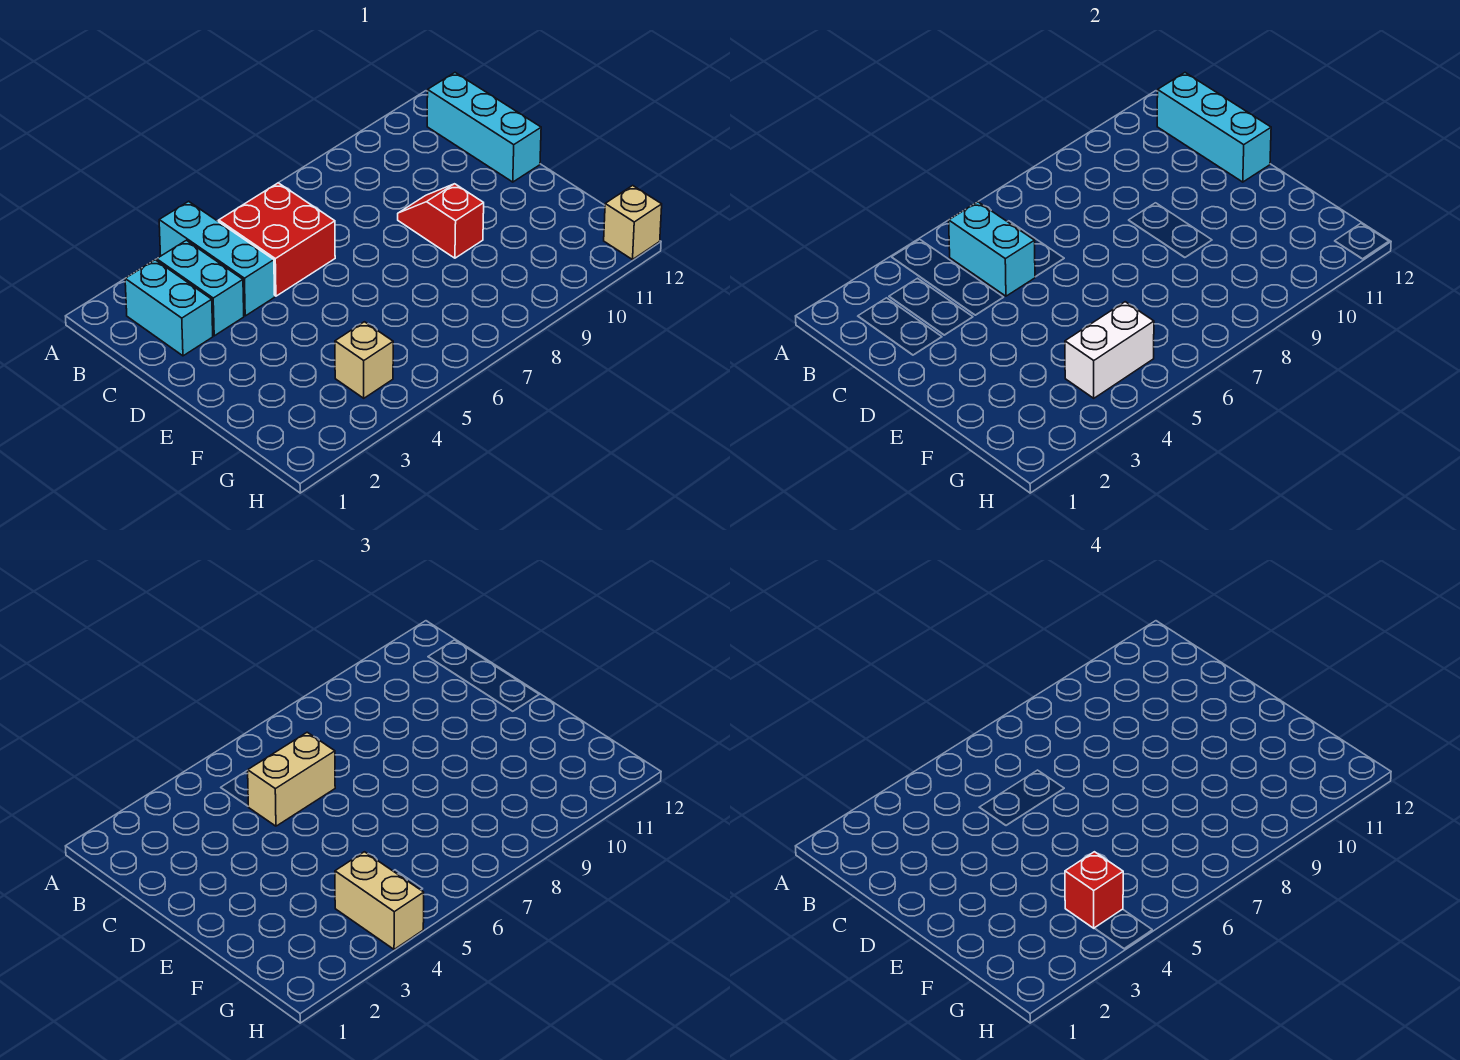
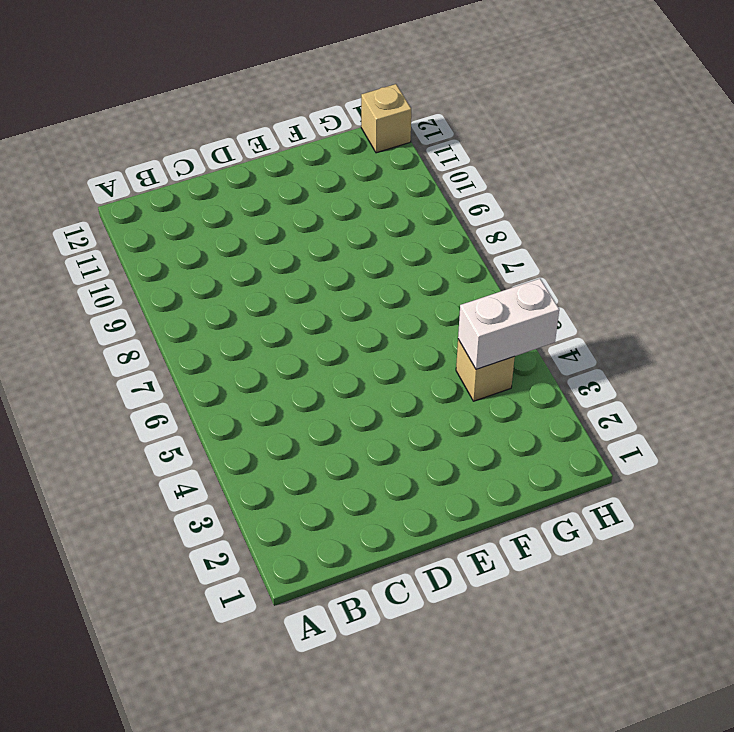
white 1x2 brick [458,279,559,369] -> white 1x2 brick turned to [1065,302,1154,398]
none -> cyan 1x3 brick [159,201,275,316]
none -> cyan 1x2 brick [125,260,213,356]
none -> cyan 1x2 brick [157,240,244,336]

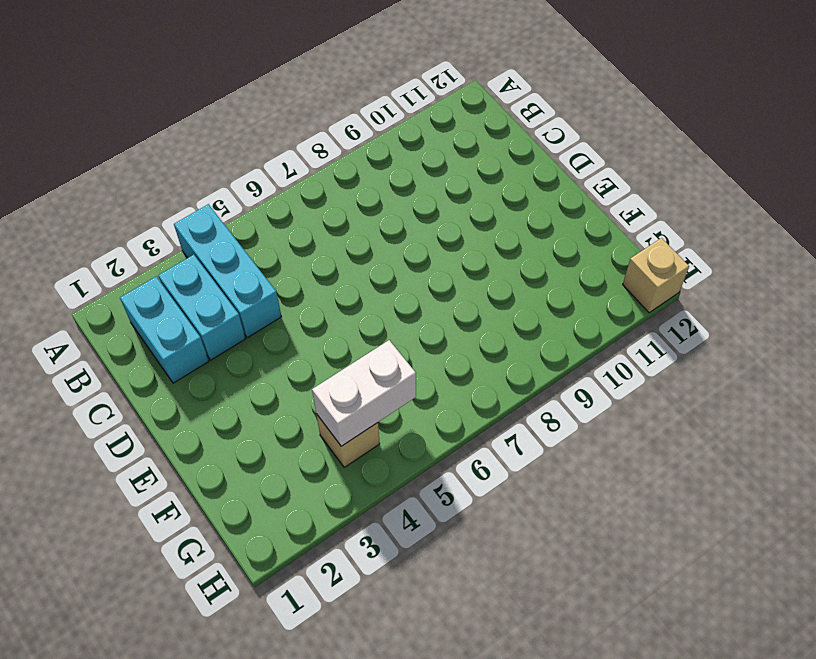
none -> red 2x2 brick [219,183,335,296]
none -> cyan 1x3 brick [427,73,541,182]
none -> red 1x2 slope [398,184,484,258]

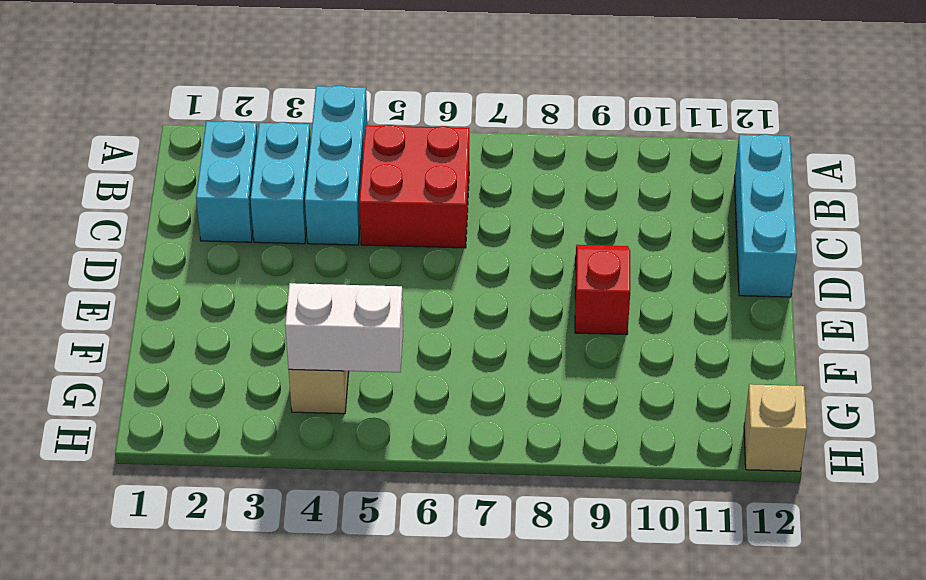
none -> cyan 1x2 brick [949,202,1035,296]
none -> cyan 1x3 brick [1157,73,1271,182]
none -> tan 1x2 brick [248,732,335,826]

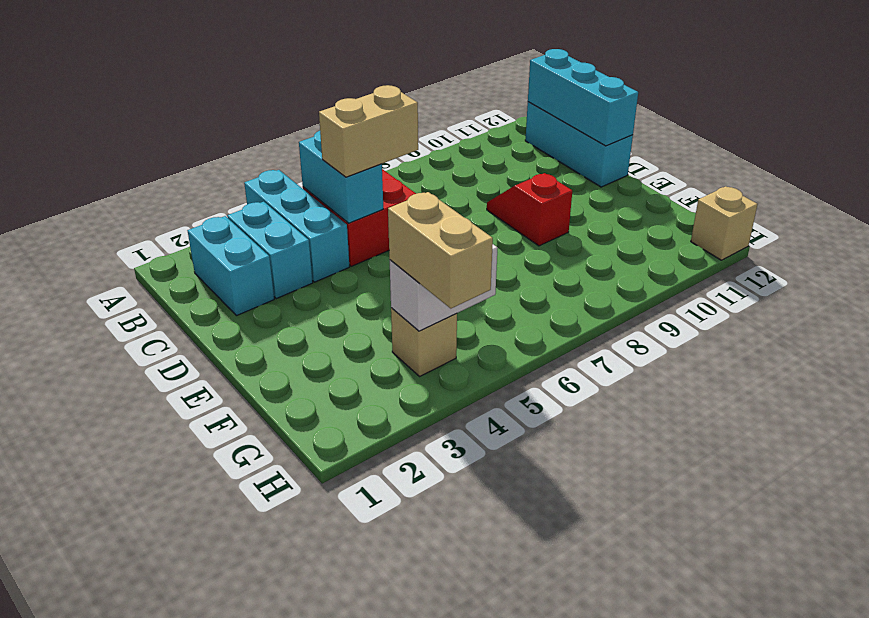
none -> red 1x1 brick [1065,852,1123,928]

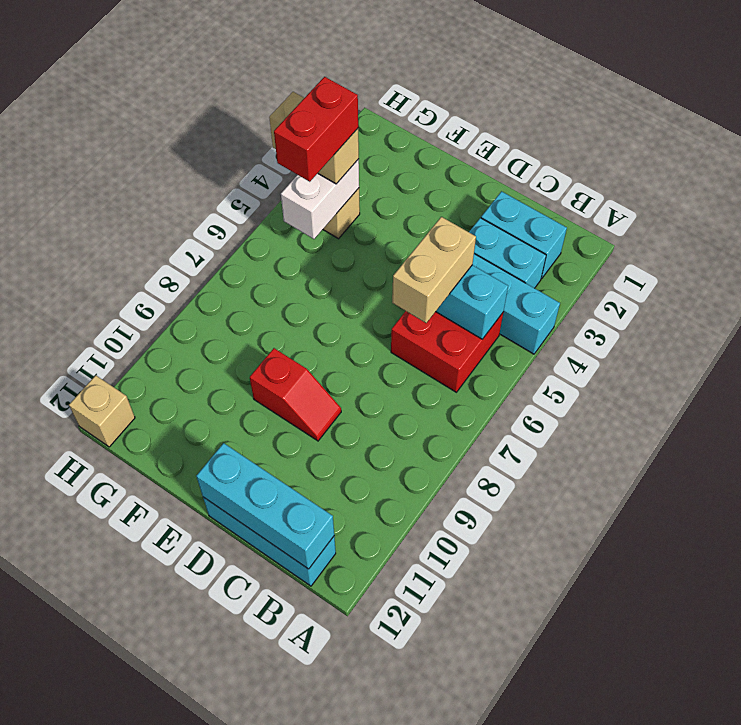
red 1x2 brick [274,77,358,182] -> red 1x1 brick [1065,852,1123,928]

